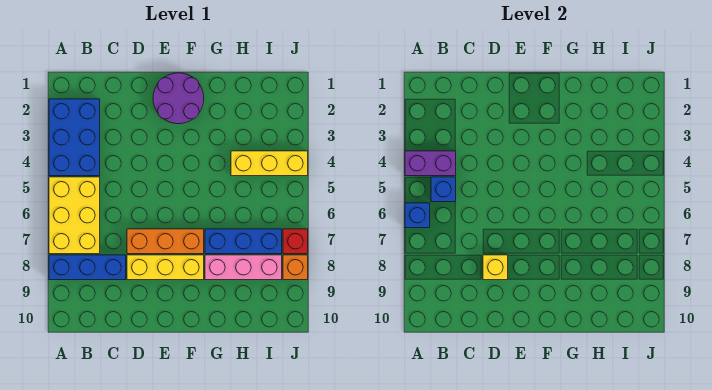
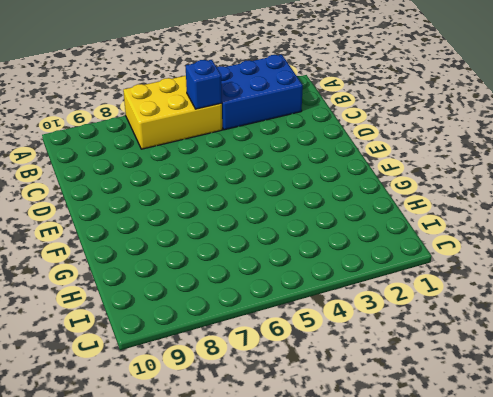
none -> blue 1x3 brick [49,255,126,280]
none -> orange 1x3 brick [127,229,204,254]
none -> yellow 1x3 brick [127,255,204,280]

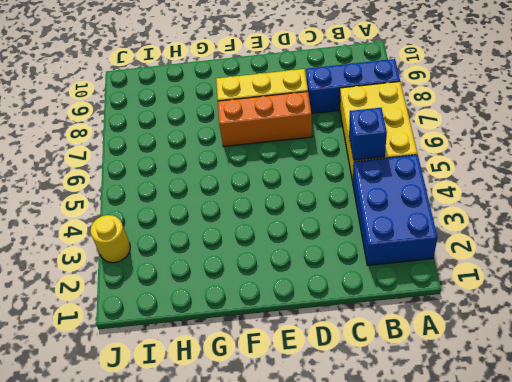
yellow 1x1 round brick [90,215,130,263] -> none
none -> purple 2x2 round brick [153,73,204,124]
none -> blue 1x3 brick [205,229,282,254]
none -> pink 1x3 brick [205,255,282,280]

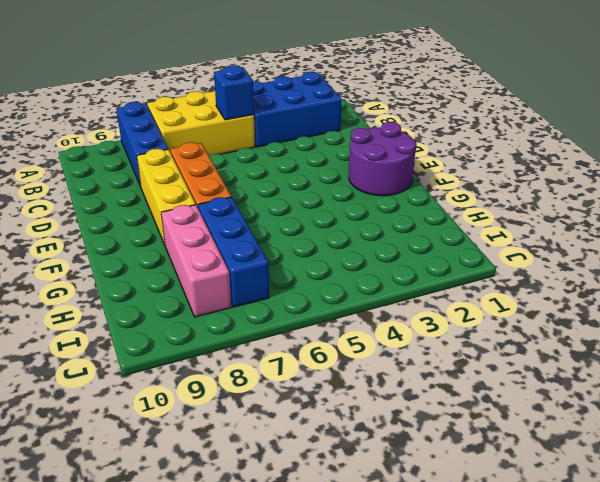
none -> yellow 1x3 brick [231,151,308,176]
none -> red 1x1 brick [283,229,308,254]
none -> orange 1x1 brick [283,255,308,280]

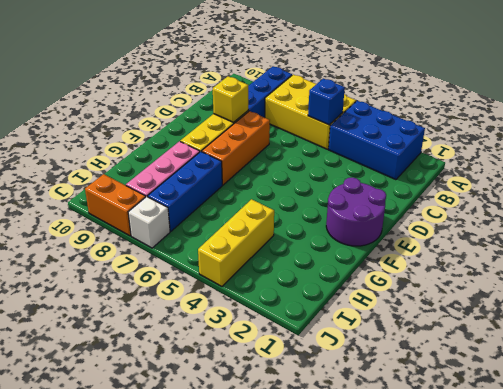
white 1x1 brick [128,197,170,248] -> red 1x1 brick [283,229,308,254]
orange 1x2 brick [85,174,146,236] -> orange 1x1 brick [283,255,308,280]
none -> purple 1x2 brick [405,151,456,176]
none -> blue 1x1 brick [405,203,430,228]

